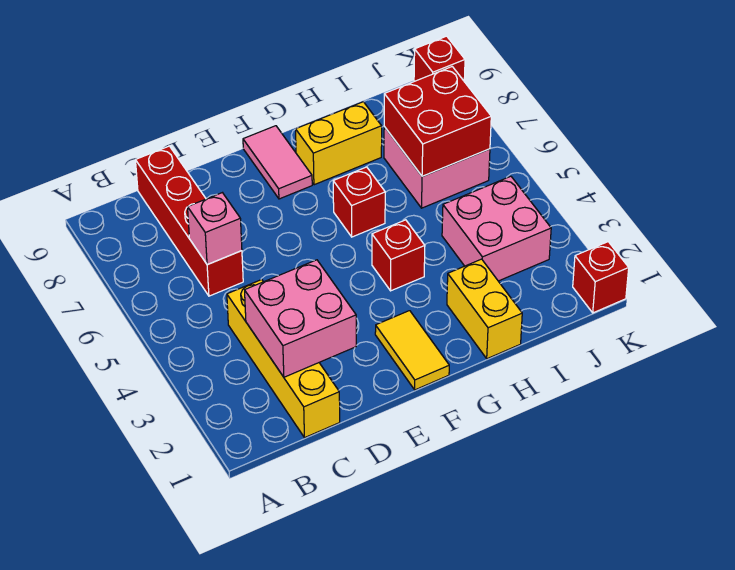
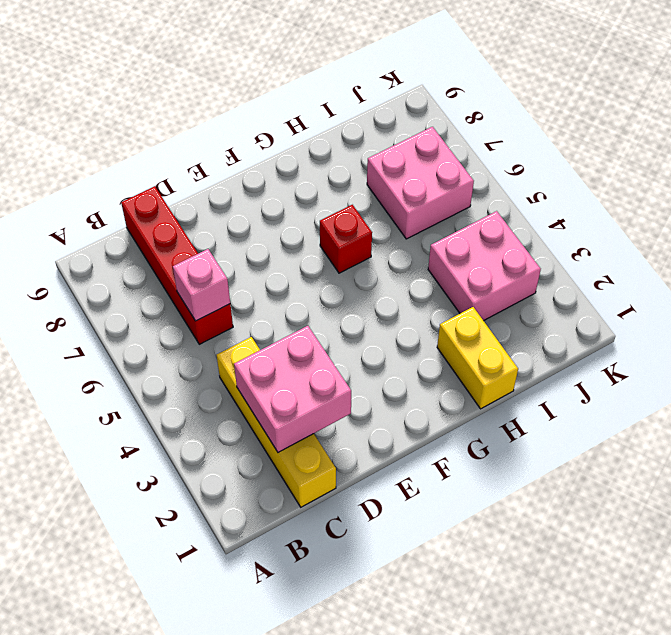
none -> yellow 1x2 tile [375,311,449,390]
none -> pink 1x2 tile [243,126,312,199]
none -> red 1x1 brick [372,220,425,291]

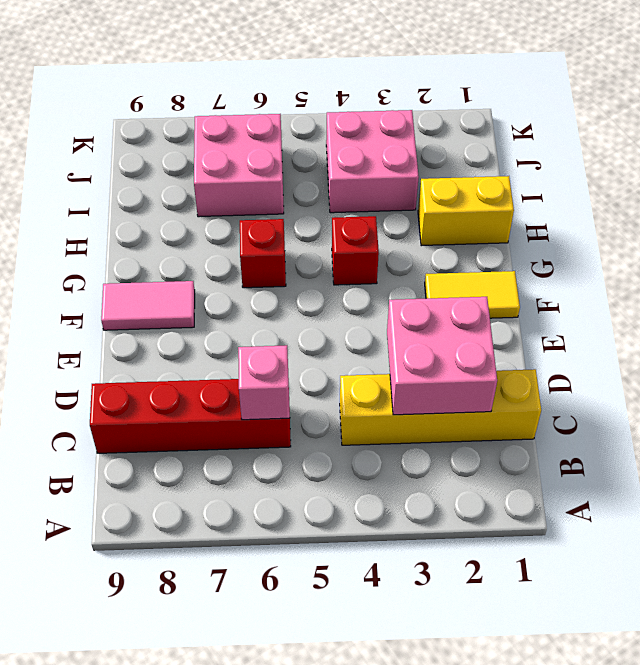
none -> yellow 1x2 brick [296,102,382,185]
none -> red 1x1 brick [573,242,629,313]
none -> red 1x1 brick [414,36,465,81]

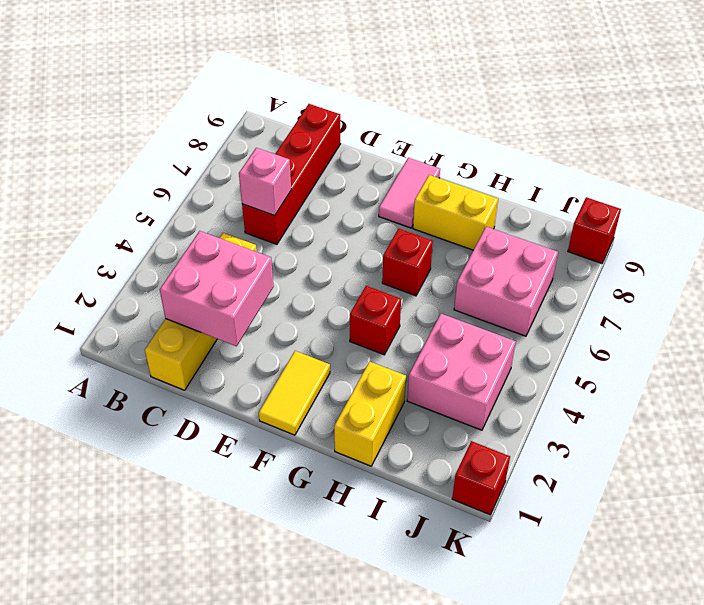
none -> red 2x2 brick [384,67,491,176]

